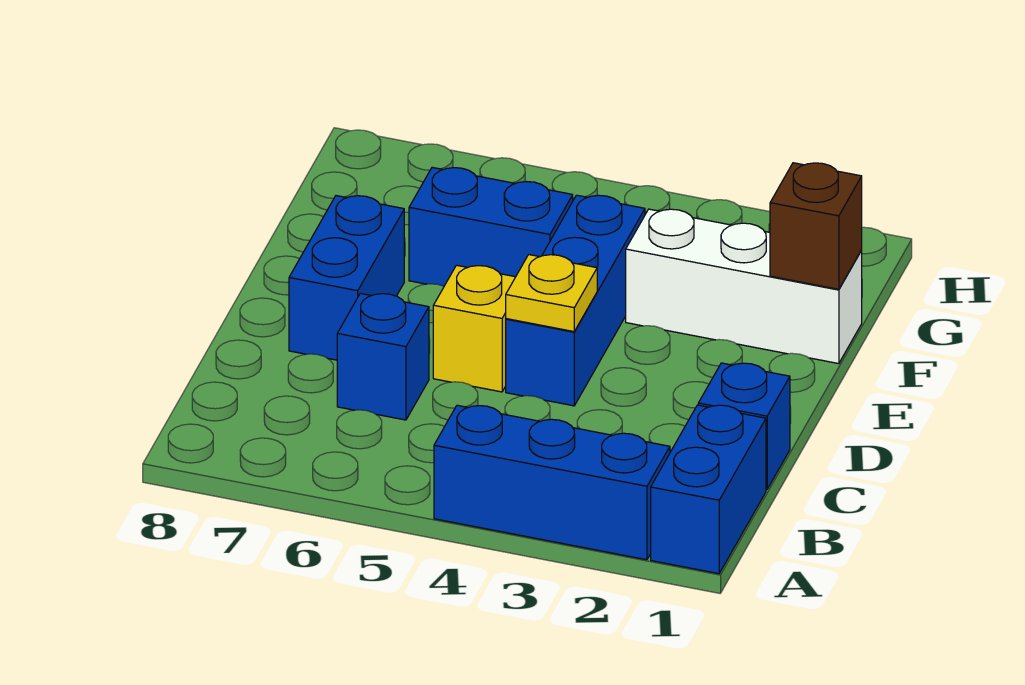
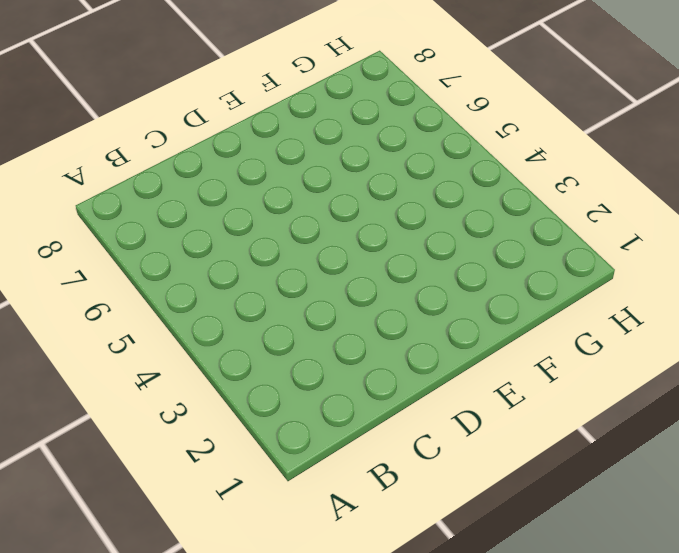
none -> blue 1x2 brick [651,405,766,574]
none -> blue 1x3 brick [434,405,670,560]

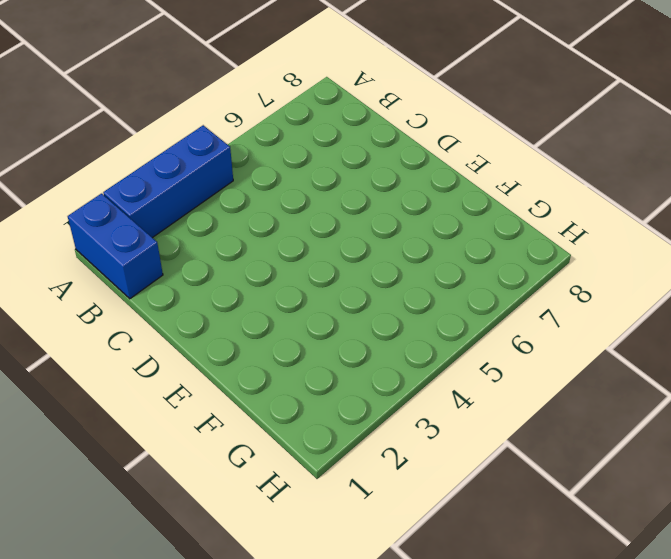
none -> blue 1x1 brick [698,363,790,490]
none -> blue 1x1 brick [337,293,429,420]

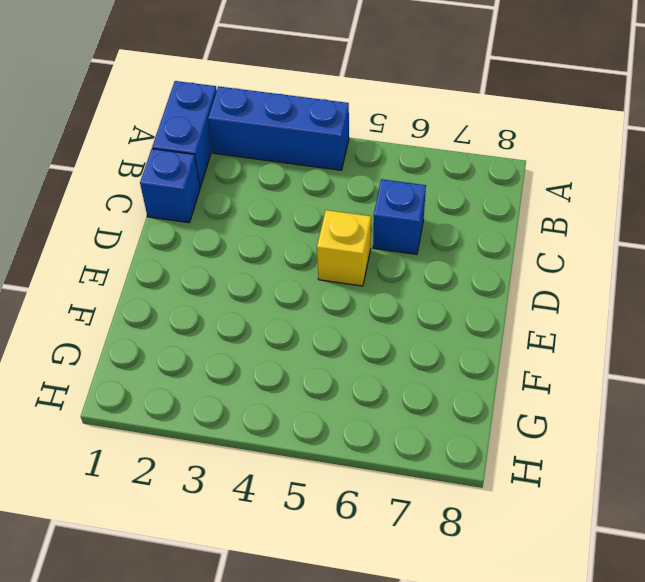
none -> blue 1x3 brick [506,195,645,406]
none -> blue 1x2 brick [289,196,404,360]

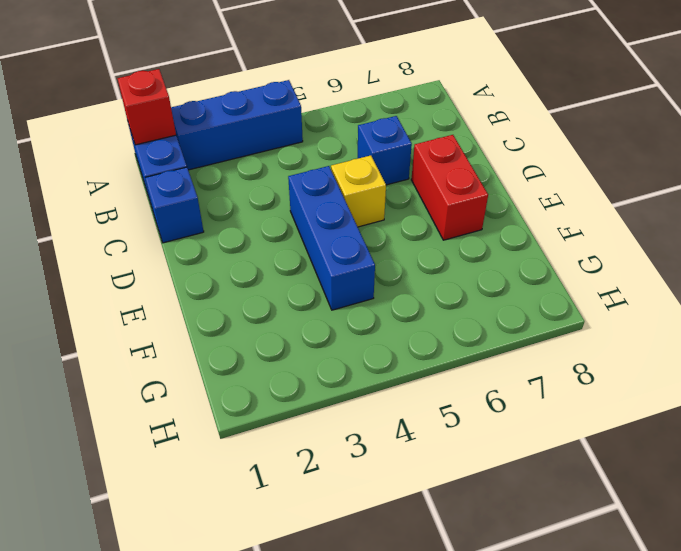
red 1x1 brick [117,69,176,145] -> none
red 1x2 brick [411,135,488,240] -> blue 1x2 brick [289,196,404,360]
none -> white 1x3 brick [626,209,862,364]
none -> blue 1x2 brick [409,167,573,286]

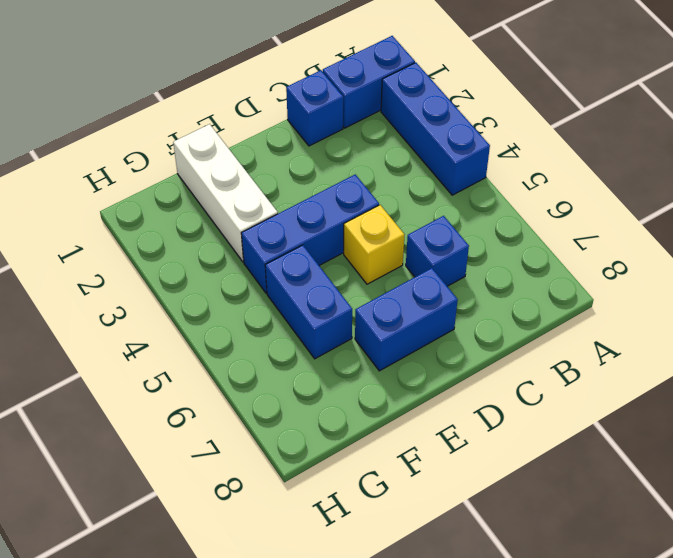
none -> yellow 1x1 plate [506,255,597,332]
none -> brown 1x1 brick [770,163,862,289]

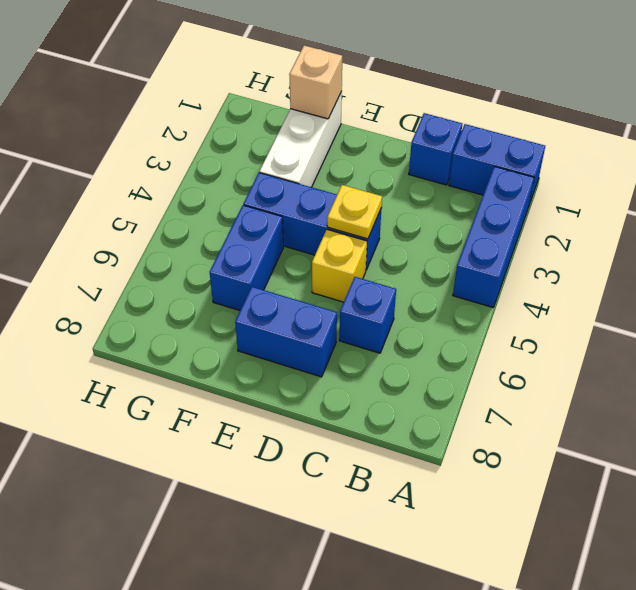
tan 1x1 brick [289,45,342,119] -> brown 1x1 brick [770,163,862,289]

